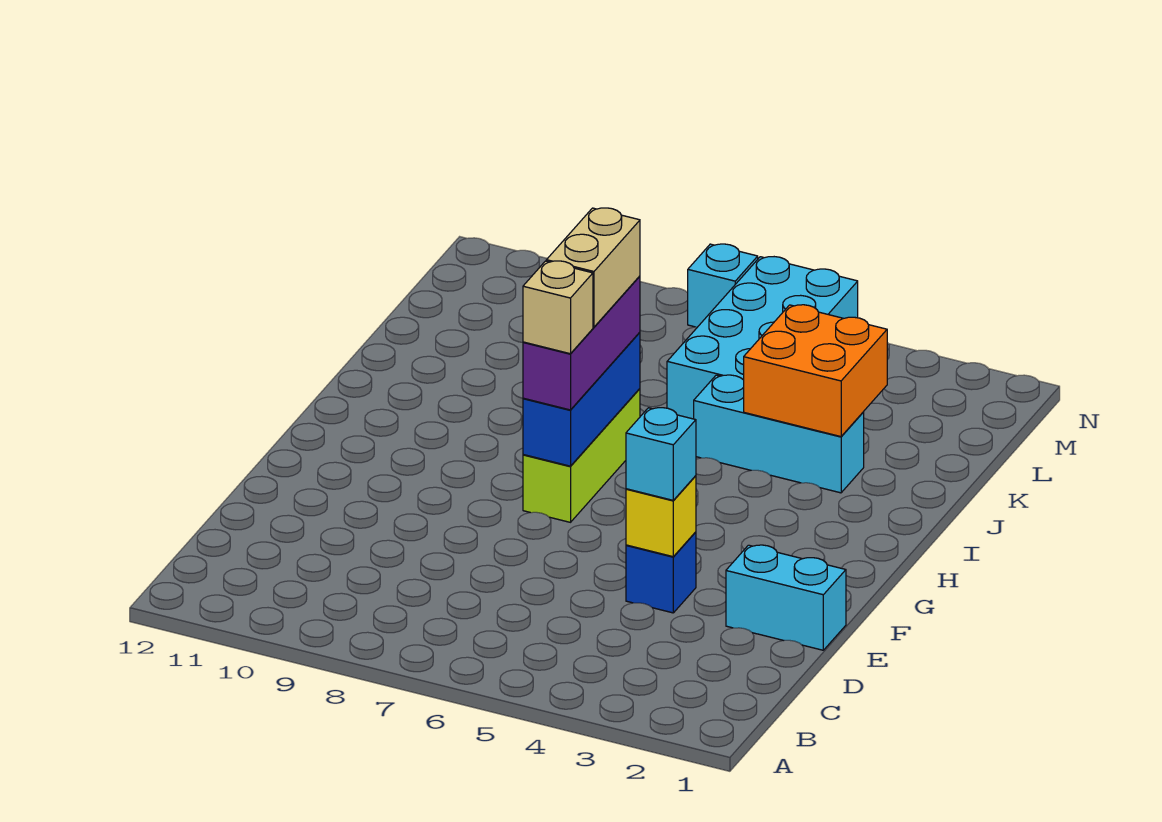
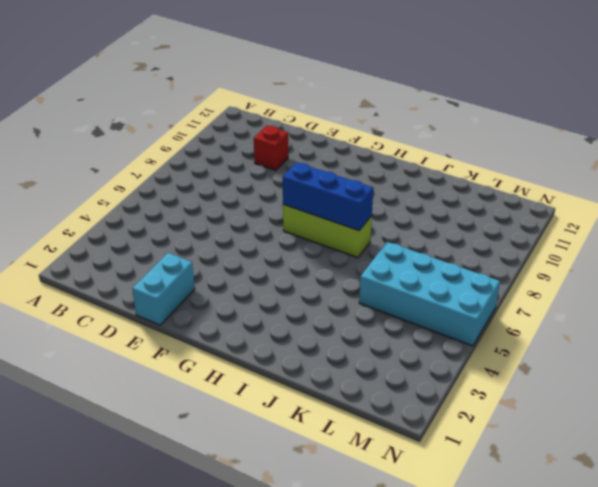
red 1x1 brick [254,126,288,170] -> none
none -> blue 1x1 brick [626,532,696,613]
none -> cyan 1x3 brick [694,375,864,493]
none -> cyan 1x1 brick [688,244,758,327]

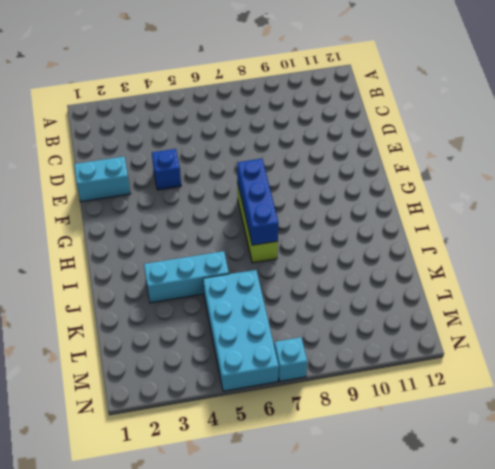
none -> yellow 1x1 brick [626,476,696,557]
none -> orange 2x2 brick [744,305,887,437]
none -> cyan 1x1 brick [626,408,696,500]

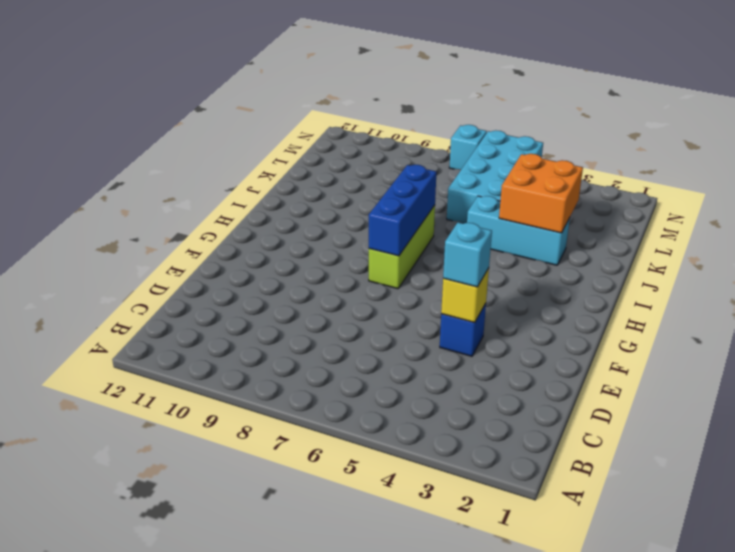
none -> cyan 1x2 brick [726,545,846,650]
none -> purple 1x3 brick [523,276,640,410]
none -> tan 1x1 brick [523,261,593,354]

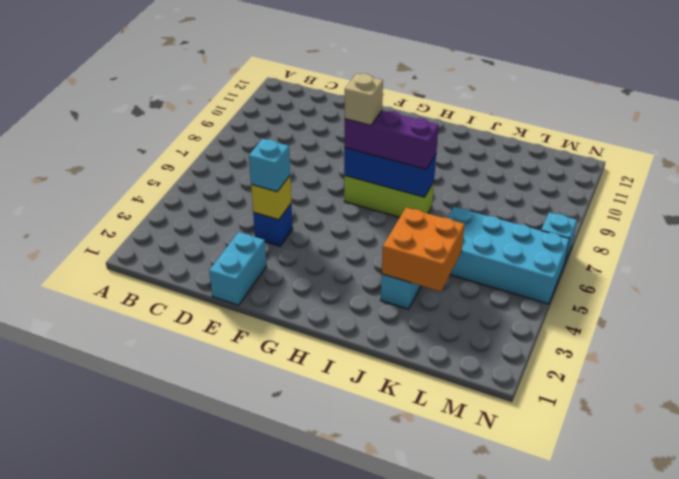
none -> tan 1x2 brick [546,208,640,327]

